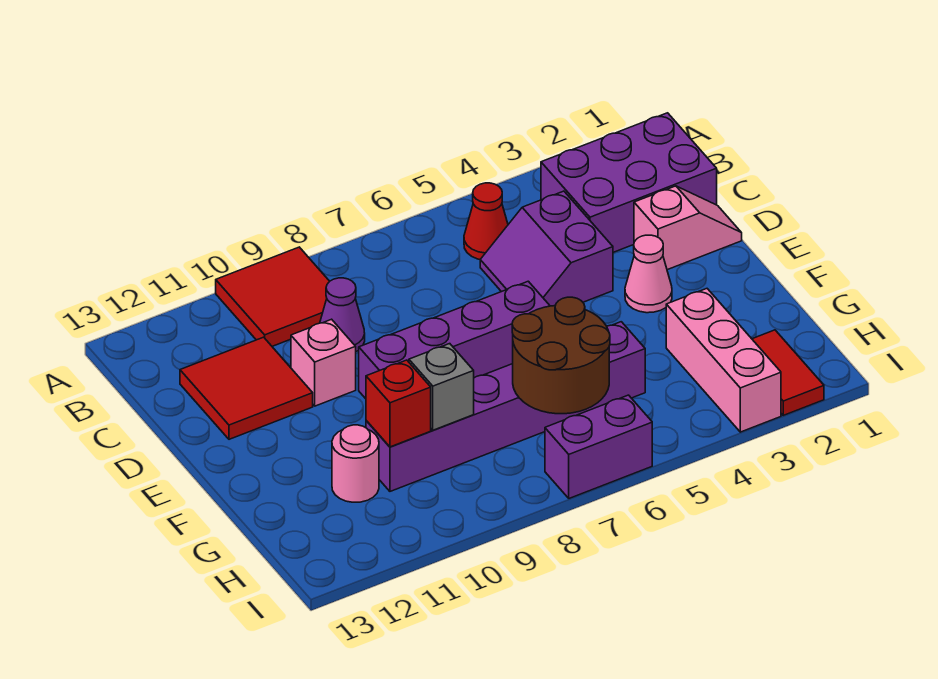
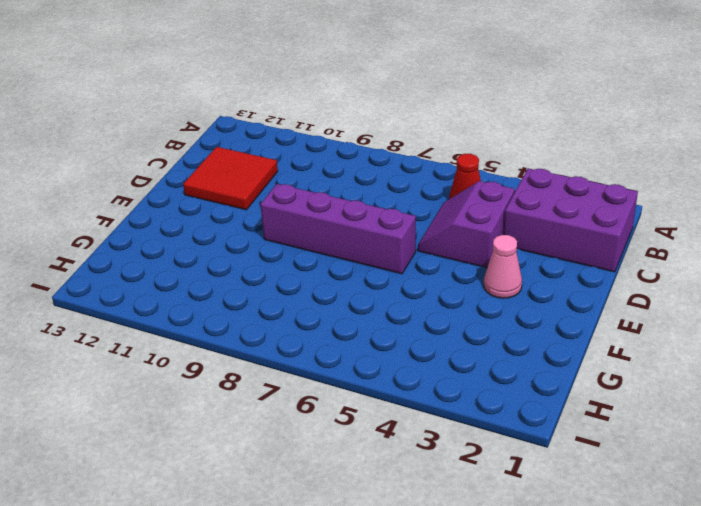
none -> red 2x2 tile [216,247,330,346]
none -> purple 1x1 cone [320,278,365,351]
none -> pink 1x2 slope [634,186,742,270]

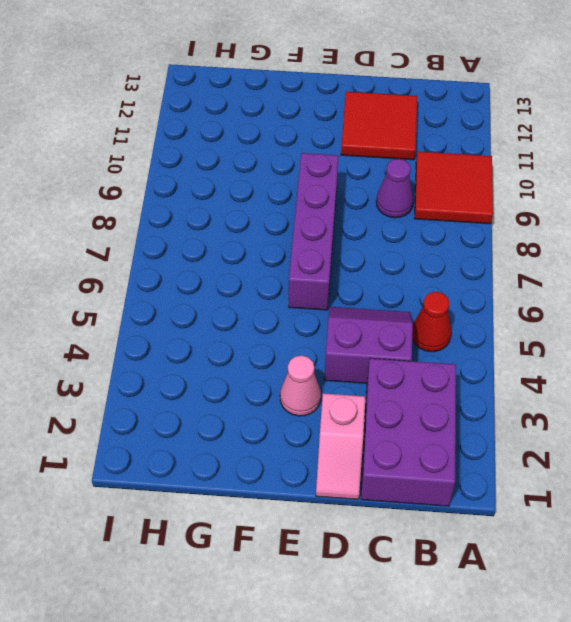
none -> pink 1x1 brick [291,319,356,406]
none -> pink 1x3 brick [666,289,781,432]
none -> purple 1x6 brick [366,322,645,491]

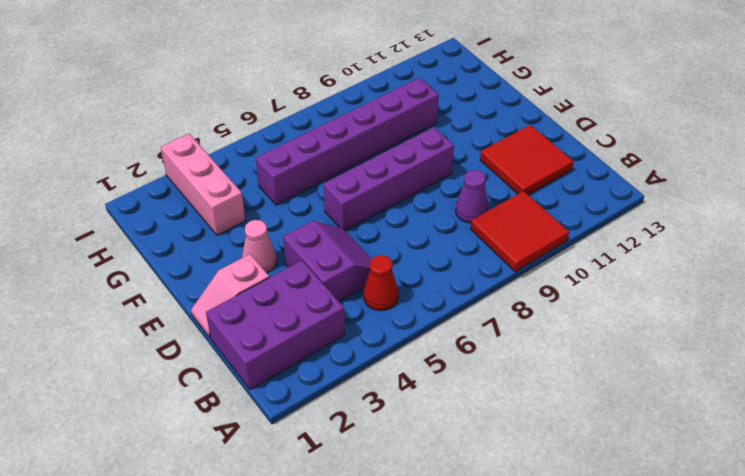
none -> pink 1x1 brick [291,319,356,406]
none -> pink 1x1 round brick [332,425,379,502]
none -> red 1x2 tile [752,330,824,415]

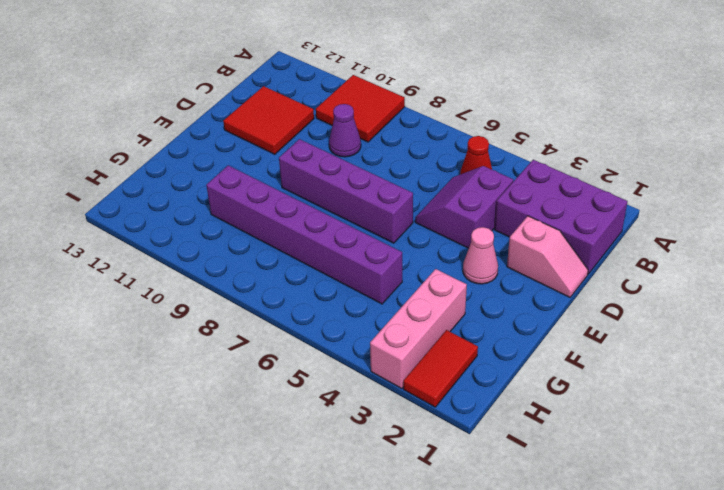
none -> pink 1x1 brick [291,319,356,406]
none -> pink 1x1 round brick [332,425,379,502]
none -> purple 1x2 brick [545,395,652,498]

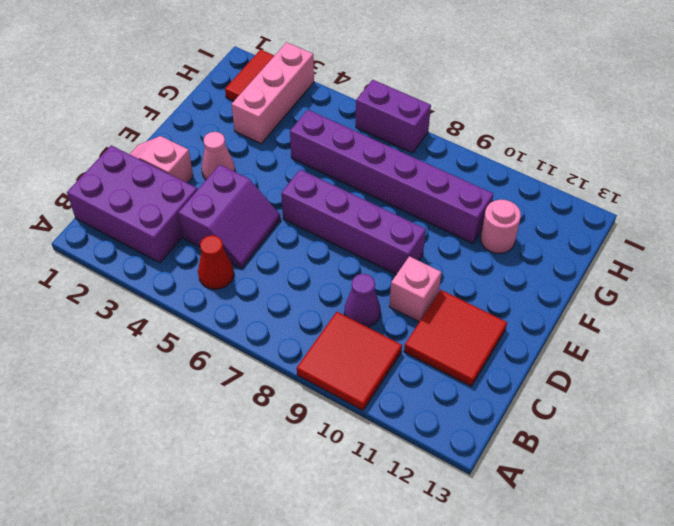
none -> brown 2x2 round brick [512,297,610,414]
none -> grey 1x1 brick [409,344,474,430]
none -> red 1x1 brick [366,360,431,447]

